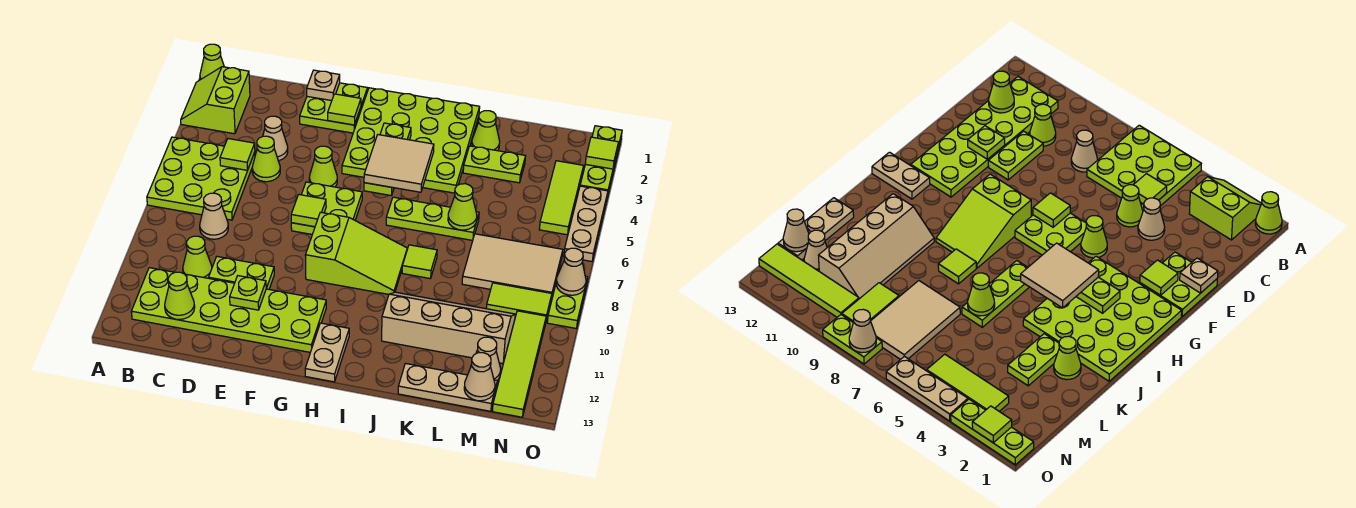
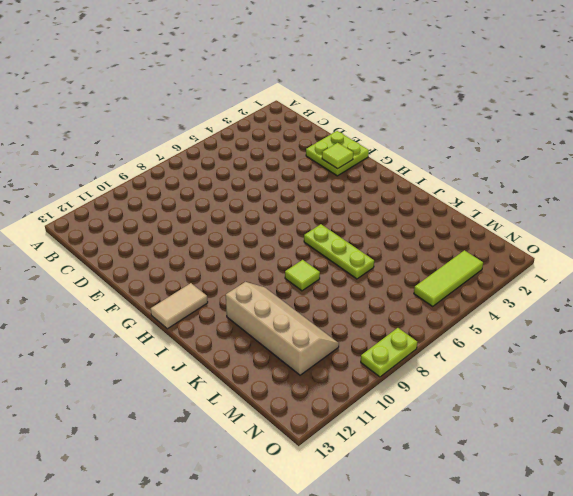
tan 1x2 tile [151,283,208,329] -> tan 1x2 plate [305,323,349,382]
none -> lime 1x1 cone [200,44,224,80]
none -> lime 2x2 slope [181,67,250,134]
none -> lime 3x3 plate [147,137,255,220]
none -> lime 2x6 plate [131,268,326,352]

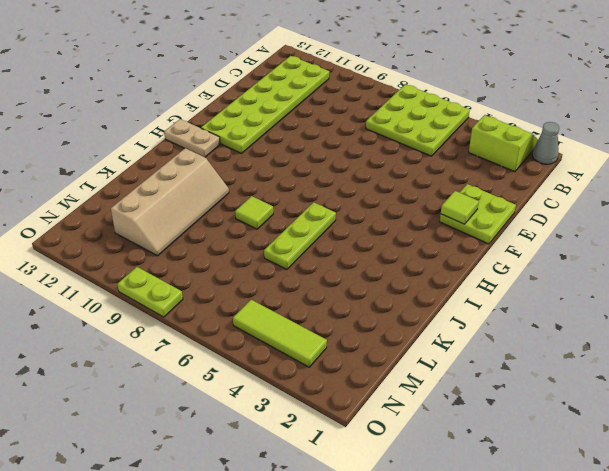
grey 1x1 cone [532,122,559,164] -> lime 1x1 cone [200,44,224,80]
none -> tan 1x1 cone [200,193,228,239]
none -> lime 1x1 cone [183,236,212,278]
none -> tan 1x1 cone [263,116,288,161]
none -> lime 1x1 cone [252,136,280,182]

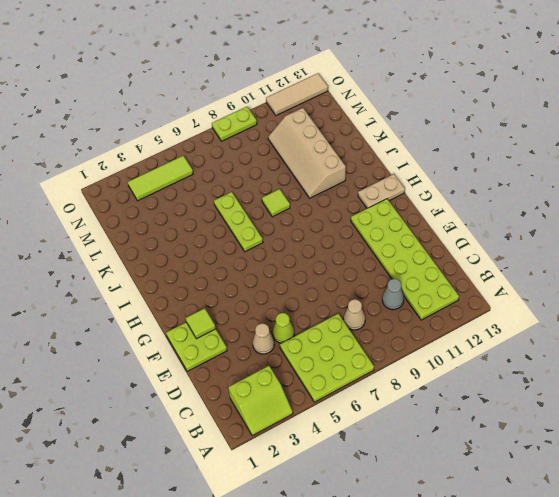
grey 1x1 cone [382,279,404,310] -> lime 1x1 cone [183,236,212,278]
tan 1x3 tile [266,73,328,115] -> none
none -> lime 1x1 cone [200,44,224,80]
none -> lime 1x2 plate [209,257,274,289]
none -> lime 1x1 cone [309,146,337,187]
none -> lime 2x2 plate [291,182,362,234]

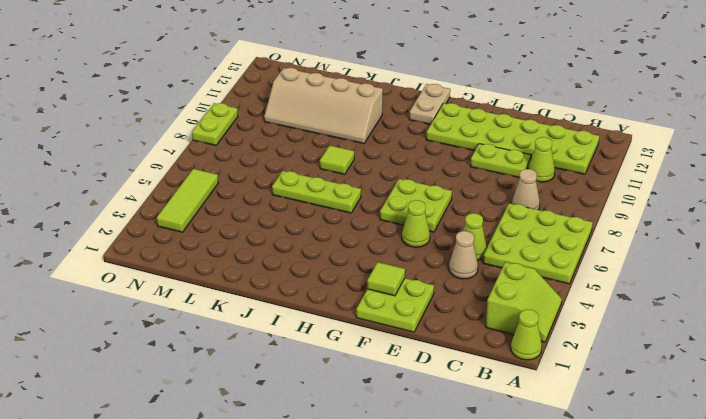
none -> lime 4x4 plate [342,88,480,193]
none -> lime 2x3 slope [305,212,407,294]
none -> lime 1x1 cone [472,111,500,151]
none -> lime 1x2 plate [463,146,525,183]

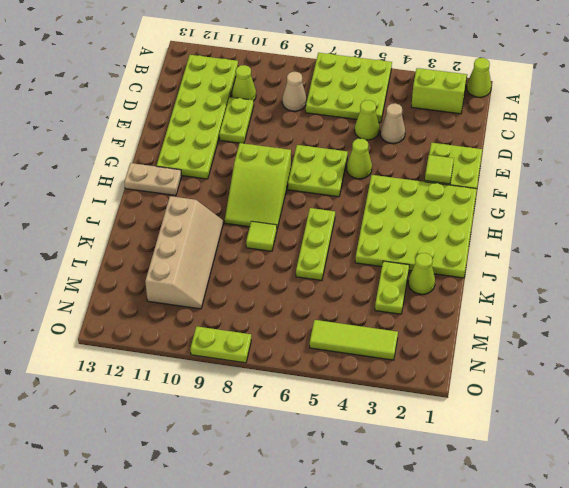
none -> tan 1x3 plate [398,363,497,411]
none -> tan 2x3 tile [462,234,563,300]
none -> lime 1x2 tile [486,283,552,320]
none -> tan 1x1 cone [476,337,501,380]

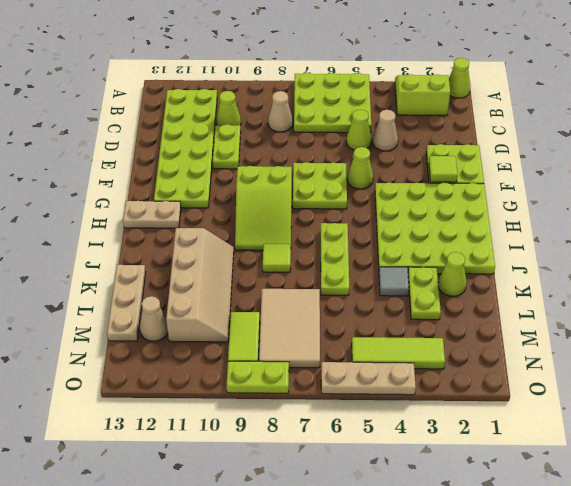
grey 1x1 tile [379,267,409,296] -> none
none -> lime 1x4 tile [493,311,546,417]
none -> lime 1x3 plate [580,126,622,197]
none -> lime 1x1 tile [220,139,255,170]
none -> lime 1x1 cone [165,272,195,319]

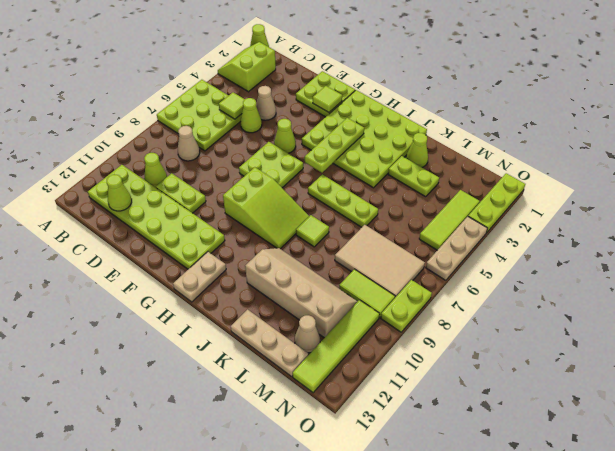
none -> tan 1x1 plate [307,70,340,101]
none -> lime 1x1 plate [230,276,266,310]
none -> lime 1x1 tile [291,195,326,227]
none -> lime 1x1 cone [448,183,477,230]

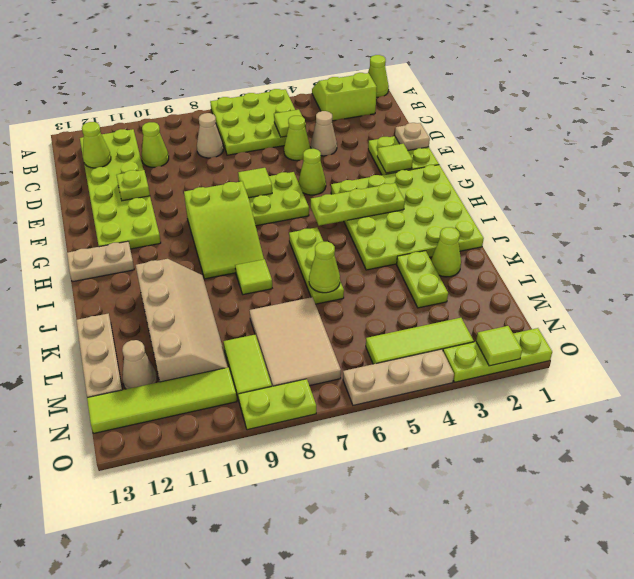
none -> lime 1x2 plate [209,257,274,289]
none -> tan 1x1 cone [464,353,495,401]
none -> tan 1x1 cone [556,248,586,295]
none -> tan 2x2 tile [364,135,434,192]

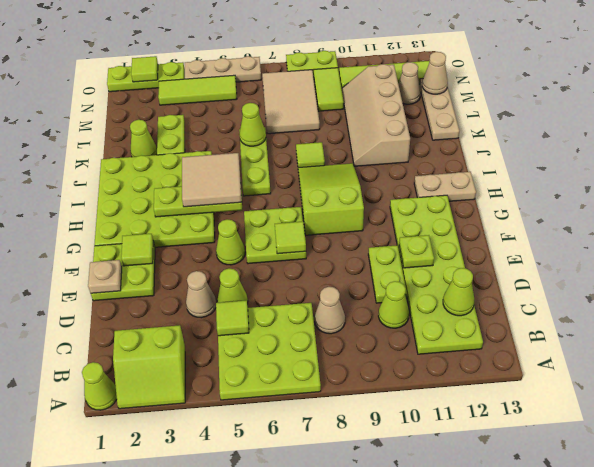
none -> tan 1x1 cone [556,248,586,295]

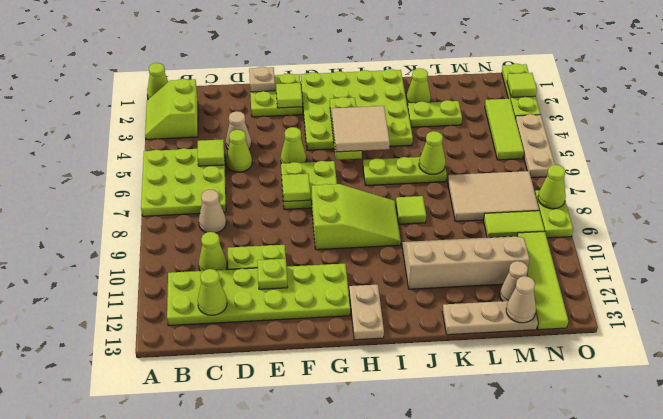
lime 1x1 cone [538,165,566,209] -> tan 1x1 cone [556,248,586,295]

